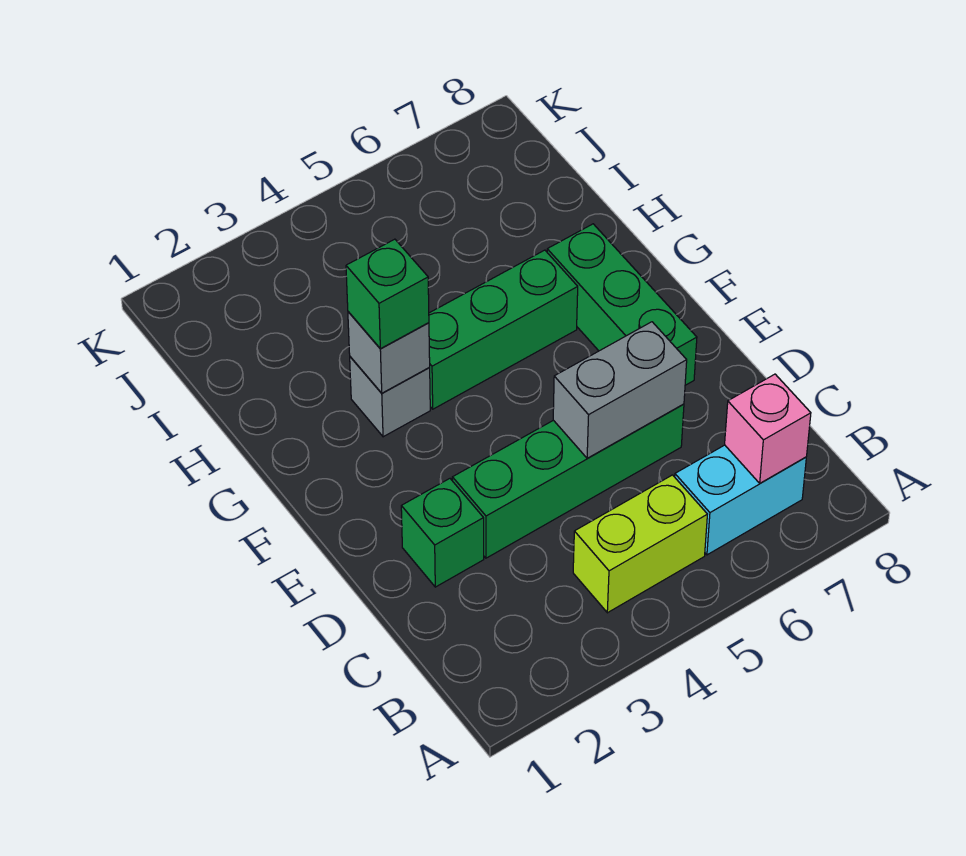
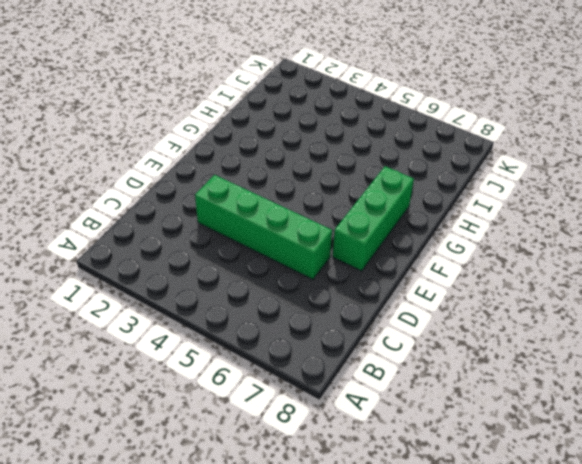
none -> lime 1x2 brick [573,475,707,613]
none -> cyan 1x2 brick [675,445,806,555]

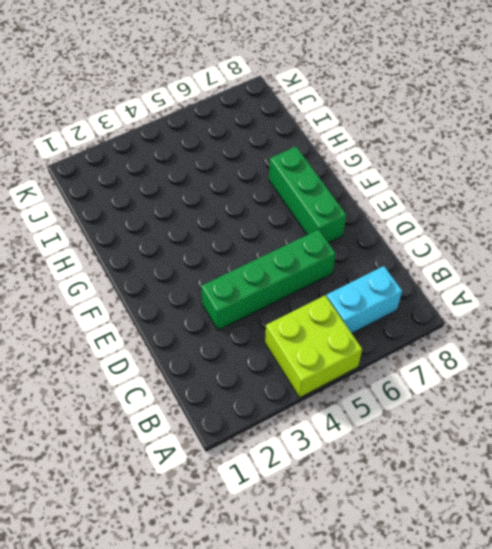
lime 2x2 brick [265,295,362,397] -> lime 1x2 brick [573,475,707,613]
none -> green 1x1 brick [401,479,484,587]
none -> grey 1x1 brick [350,357,430,437]

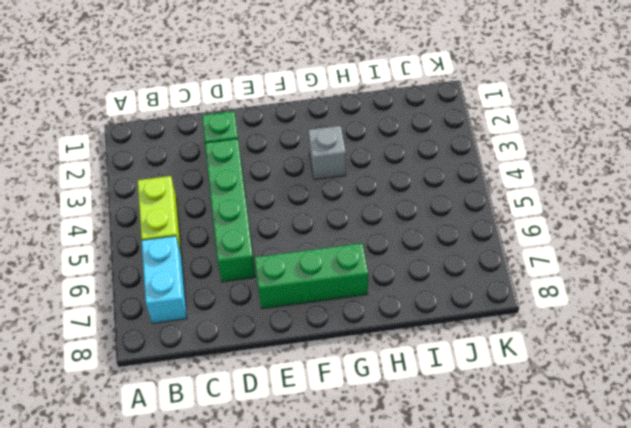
none -> green 1x3 brick [429,250,578,409]
none -> pink 1x1 brick [725,374,811,483]

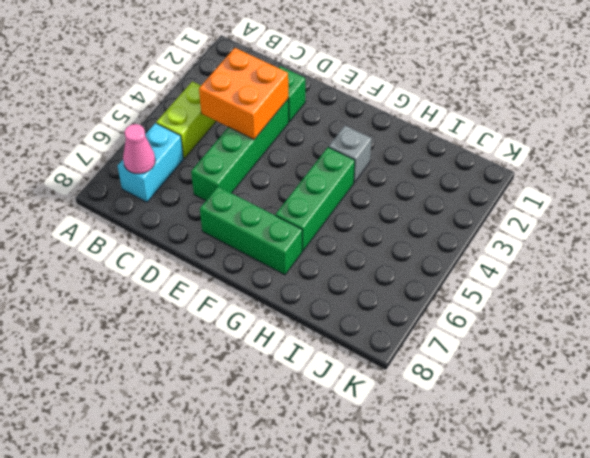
pink 1x1 cone [123,124,155,174] -> pink 1x1 brick [725,374,811,483]
orange 2x2 brick [199,48,288,139] -> none
none -> grey 1x2 brick [553,322,687,459]
none -> grey 1x1 brick [348,312,430,393]

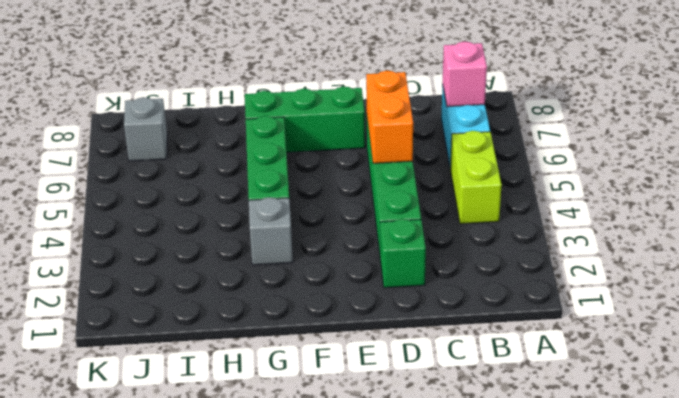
orange 1x2 brick [366,71,413,163] -> grey 1x2 brick [553,322,687,459]
grey 1x1 brick [124,97,167,161] -> grey 1x1 brick moved to [348,312,430,393]
none -> green 1x1 brick [346,239,429,349]

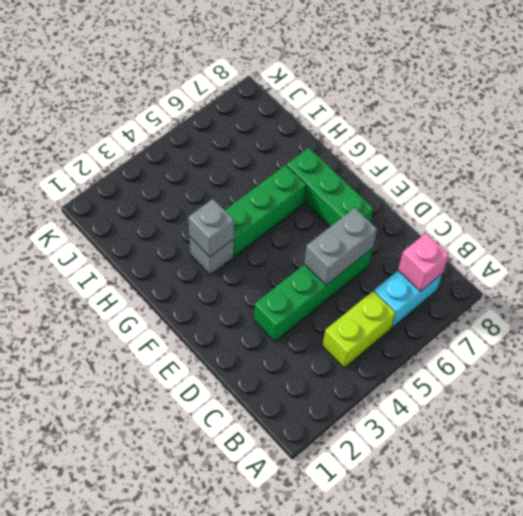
none -> green 1x1 brick [401,479,484,587]
none -> green 1x1 brick [346,239,429,349]

